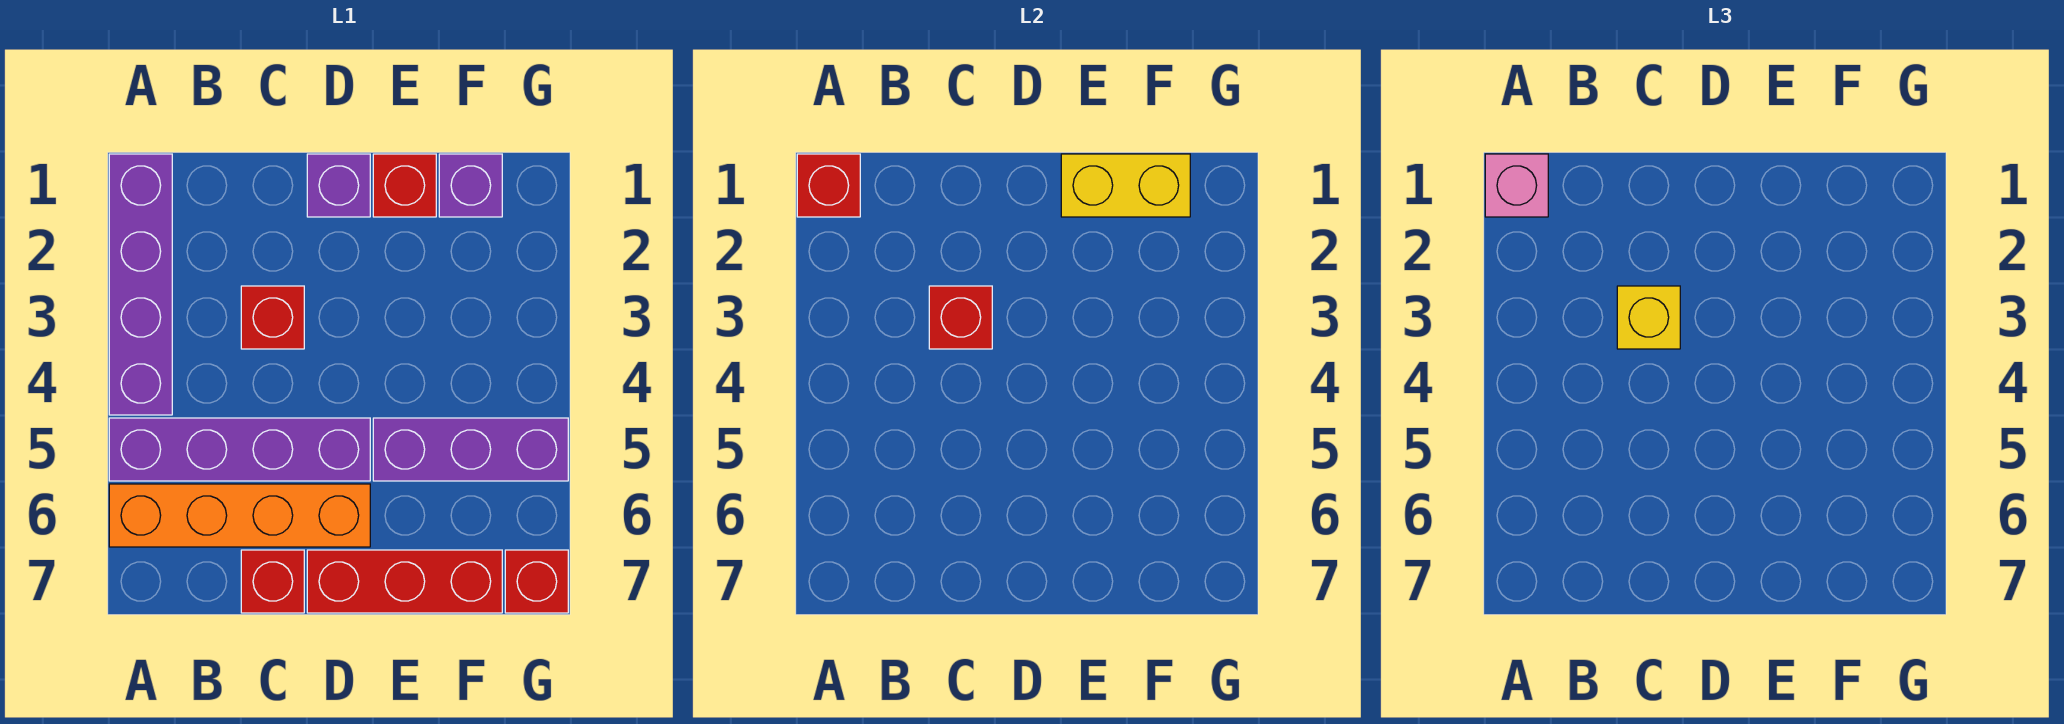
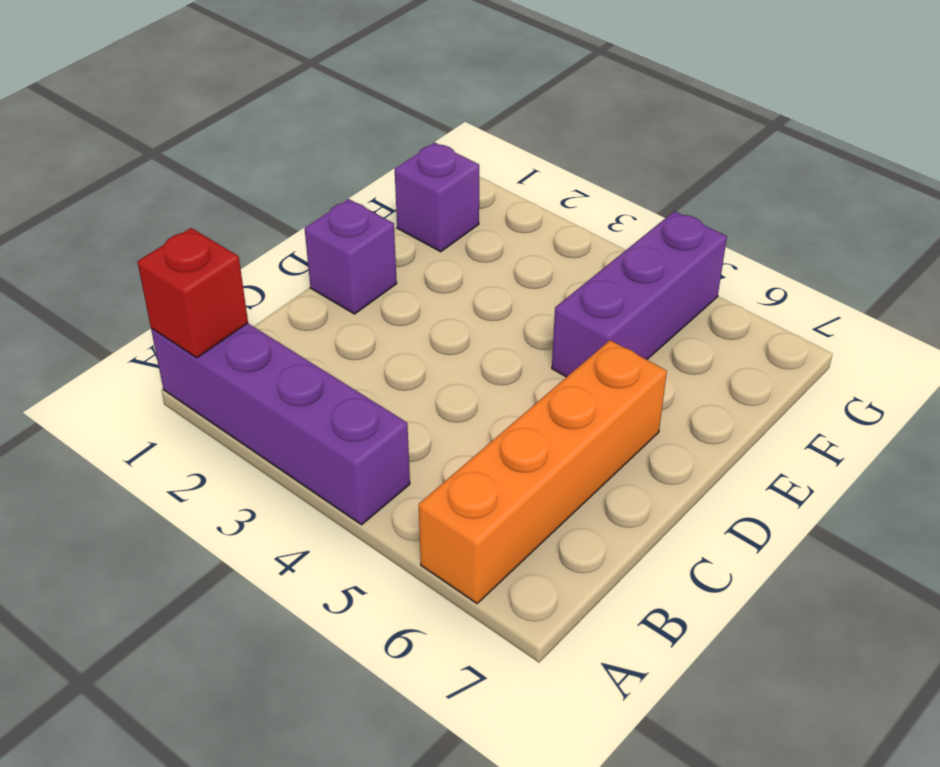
none -> purple 1x4 brick [109,418,370,481]
none -> red 1x1 brick [241,286,304,349]
none -> red 1x1 brick [241,550,304,613]

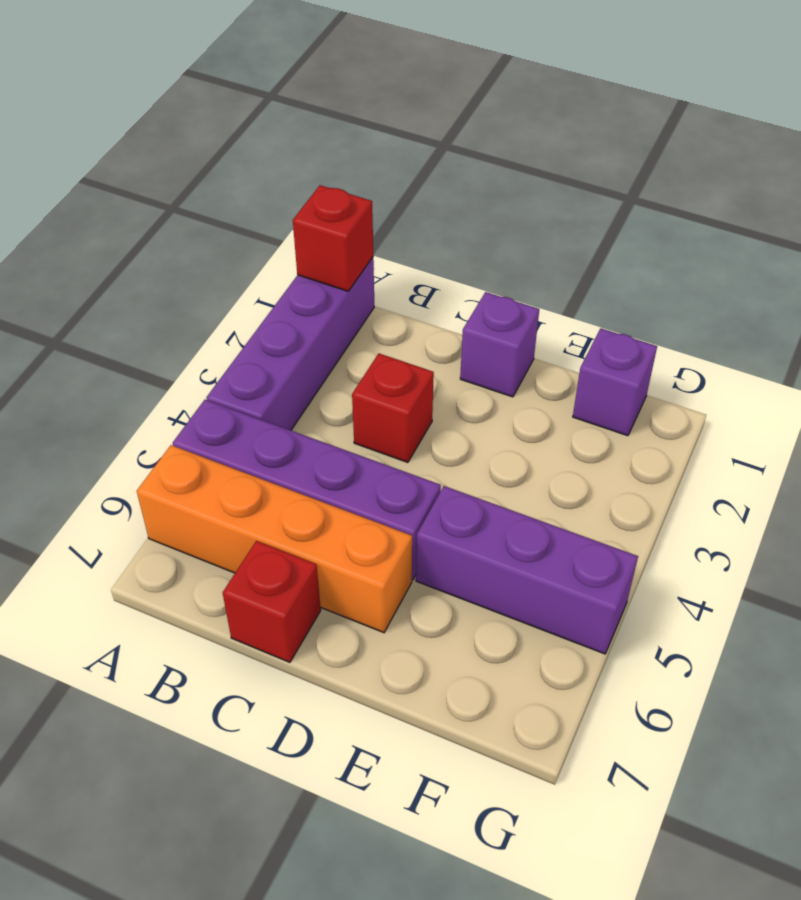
none -> red 1x3 brick [307,550,502,613]
none -> red 1x1 brick [373,154,436,217]
none -> red 1x1 brick [505,550,568,613]

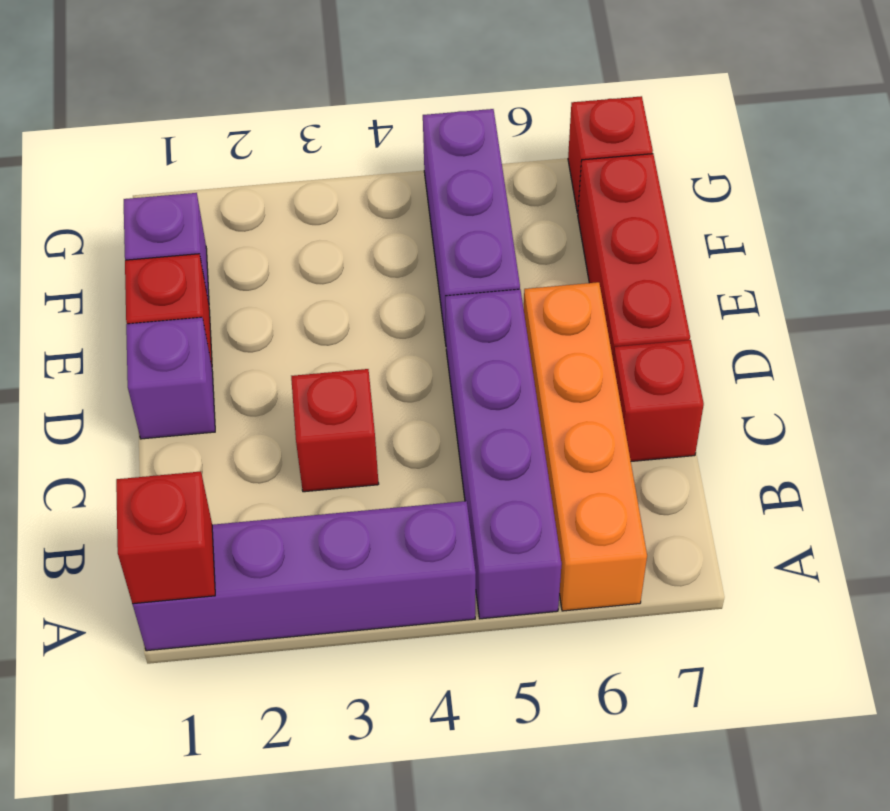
none -> red 1x1 brick [929,286,992,349]
none -> yellow 1x2 brick [1061,154,1190,217]
none -> pink 1x1 brick [1485,154,1548,217]

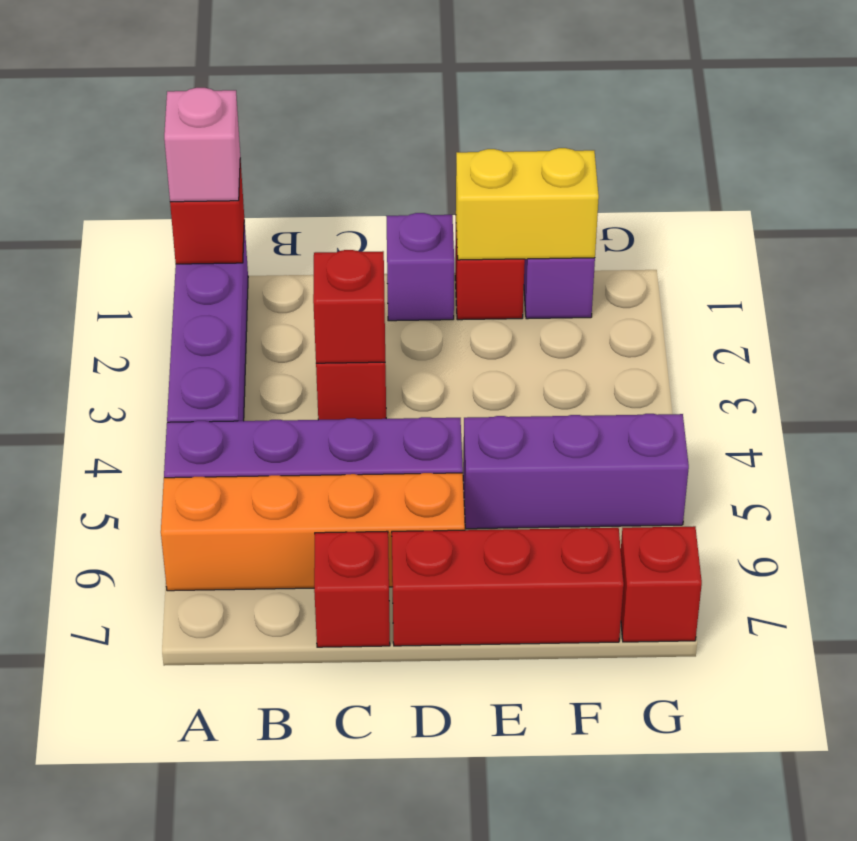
none -> yellow 1x1 brick [1617,286,1680,349]

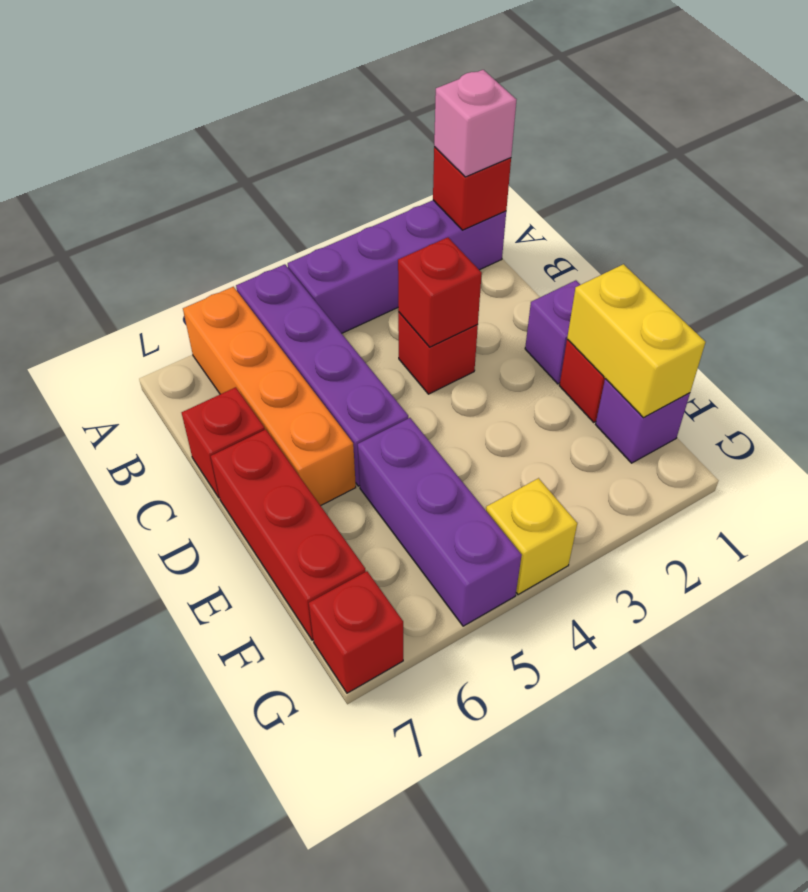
yellow 1x1 brick [486,478,577,595] -> yellow 1x1 brick moved to [1617,286,1680,349]

